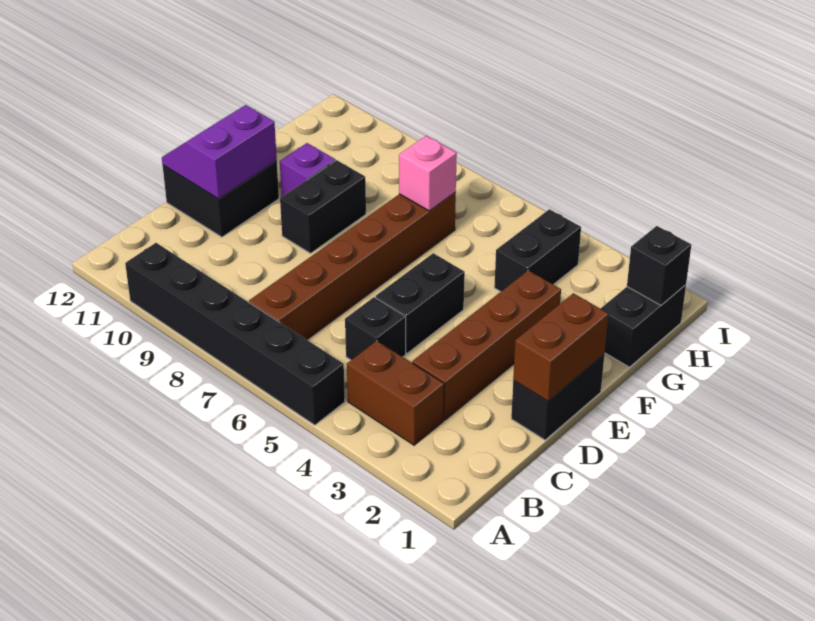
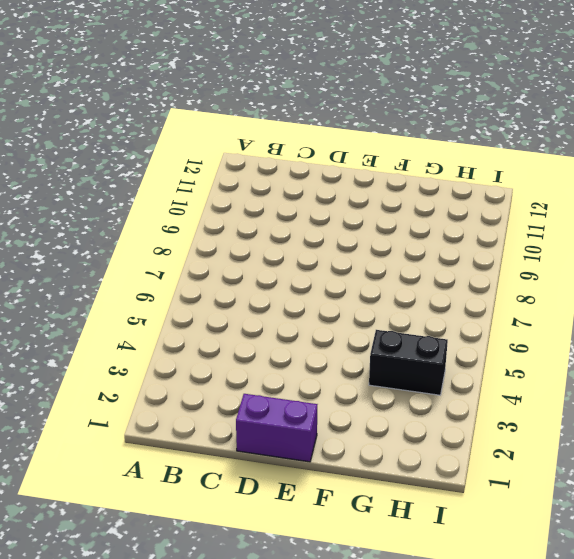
purple 1x2 brick [236,394,317,462] -> black 1x2 brick [511,354,605,440]
none -> black 1x6 brick [125,243,345,425]
none -> brown 1x2 brick [347,341,444,445]
none -> brown 1x6 brick [249,192,456,340]

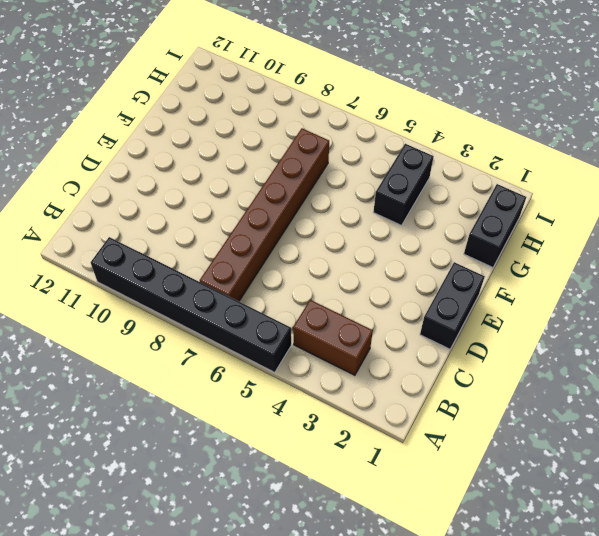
none -> brown 1x4 brick [412,270,561,420]
none -> black 1x1 brick [345,297,406,360]
none -> black 1x2 brick [376,253,465,353]

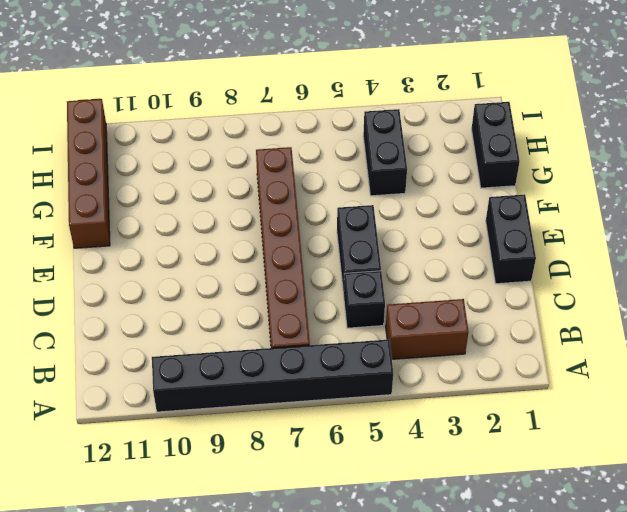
brown 1x4 brick [67,99,110,248] -> brown 1x4 brick moved to [412,270,561,420]
none -> black 2x2 brick [163,161,279,237]
none -> black 1x2 brick [280,160,366,253]
none -> purple 1x1 brick [280,143,335,196]

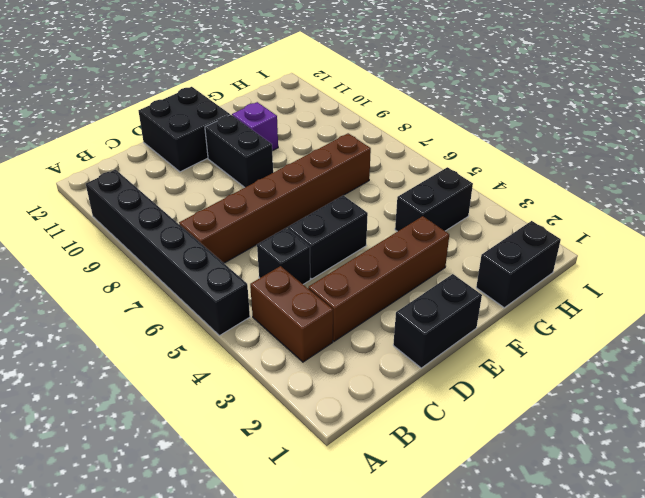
black 1x2 brick [205,115,273,187] -> black 1x2 brick turned to [280,160,366,253]
none -> brown 1x2 brick [513,293,608,401]
none -> purple 2x2 slope [162,105,277,199]
none -> pink 1x1 brick [399,136,457,211]

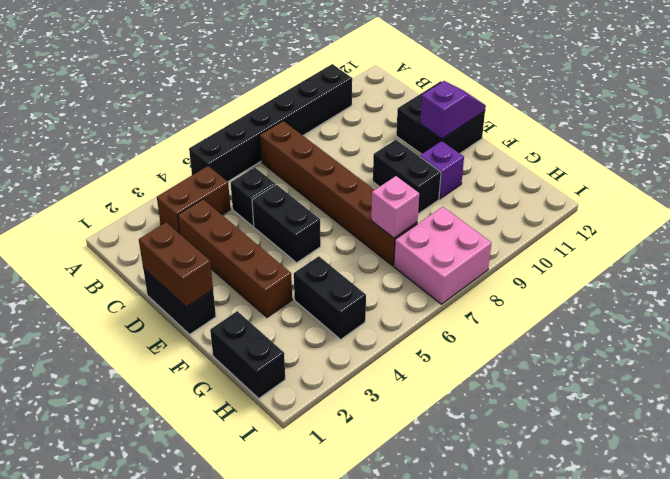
purple 1x2 slope [420,81,486,139] -> purple 2x2 slope [162,105,277,199]
pink 2x2 brick [394,207,491,304] -> none
none -> black 1x1 brick [627,226,691,305]

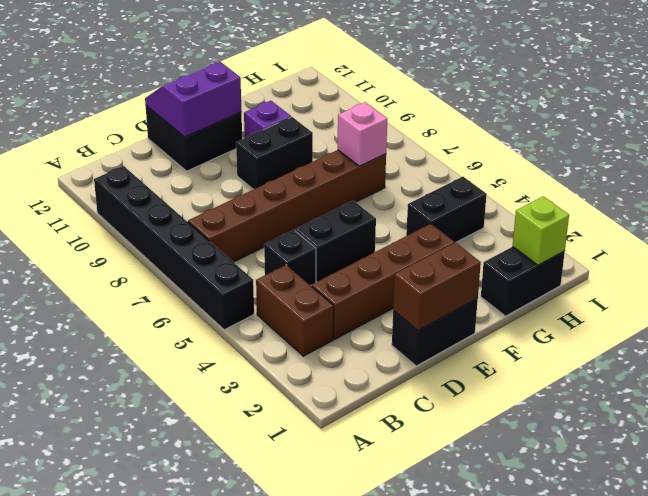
lime 1x1 brick [513,196,569,265] -> black 1x1 brick [627,226,691,305]

